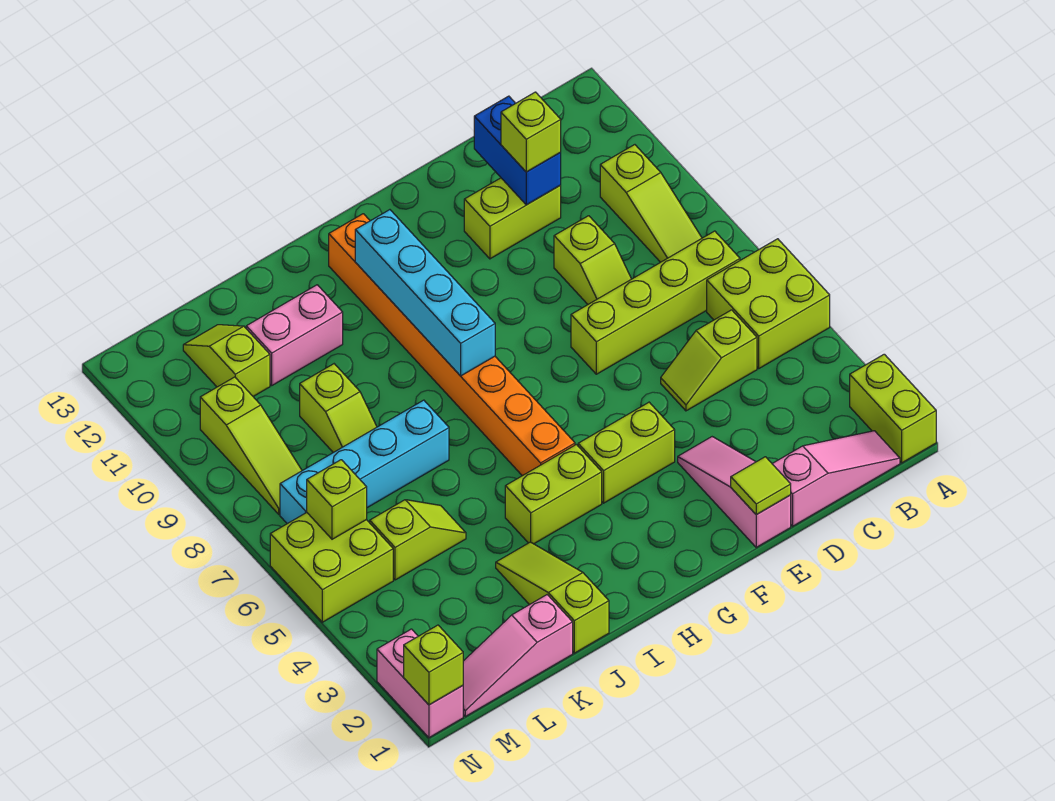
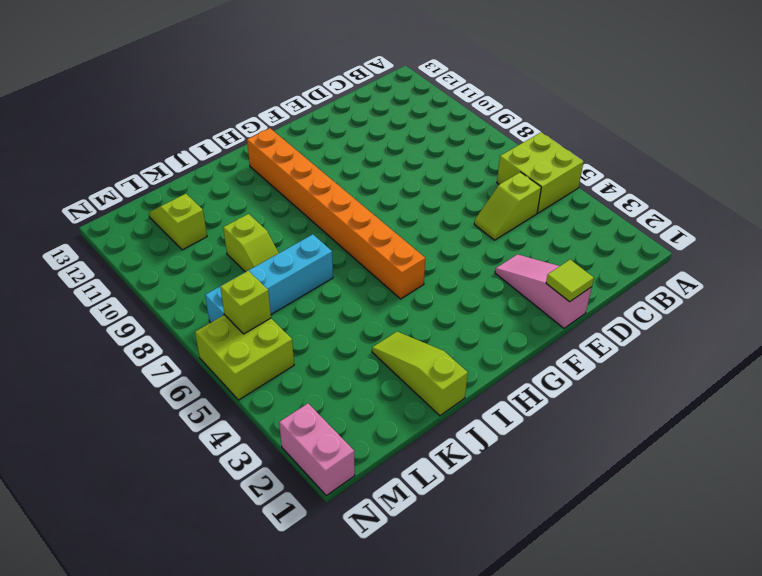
none -> lime 1x2 brick [850,354,936,463]
none -> pink 1x3 slope [772,431,900,526]
none -> lime 1x4 brick [571,231,740,374]

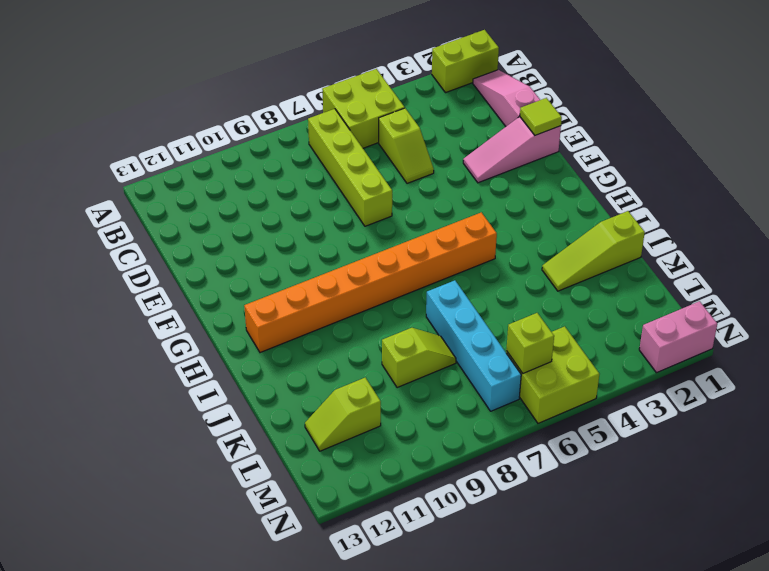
none -> lime 1x3 slope [600,145,702,262]
none -> lime 1x2 slope [554,216,631,304]
none -> lime 1x2 brick [464,178,561,259]

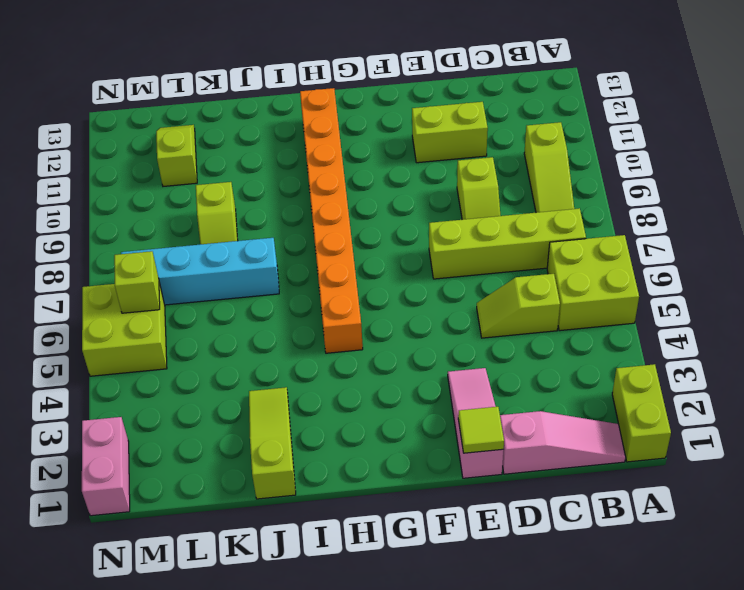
none -> lime 1x2 brick [578,402,675,503]
none -> lime 1x2 brick [505,445,602,544]
none -> pink 1x2 brick [246,285,343,385]

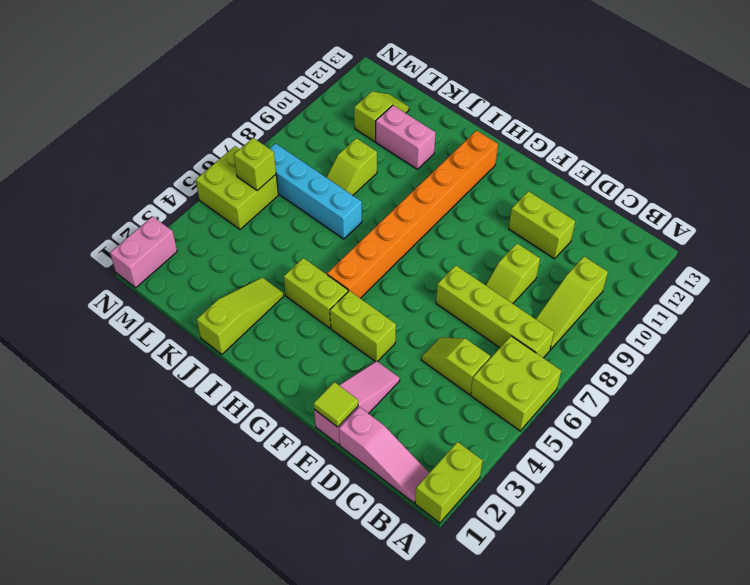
none -> pink 1x3 slope [463,595,573,716]
none -> lime 1x2 slope [370,500,466,580]
none -> lime 1x3 slope [200,377,302,514]

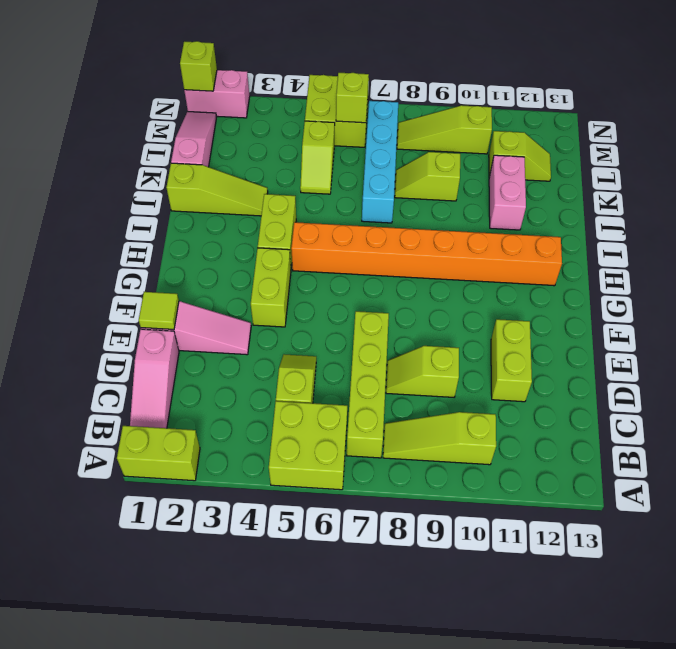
none -> blue 1x2 brick [474,96,561,205]
none -> cyan 1x4 brick [355,210,495,376]
none -> lime 1x1 brick [501,92,561,172]

